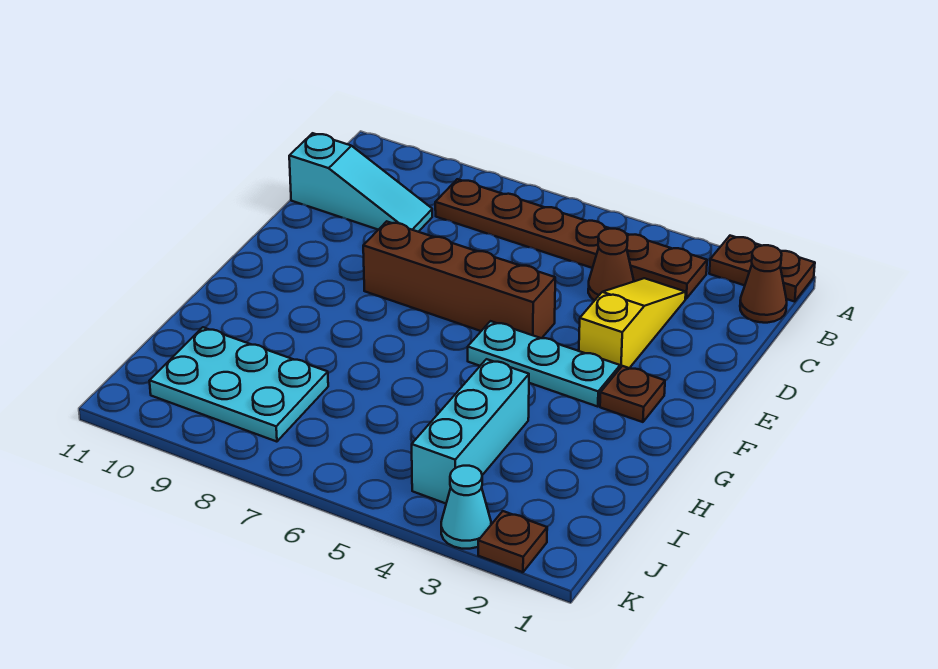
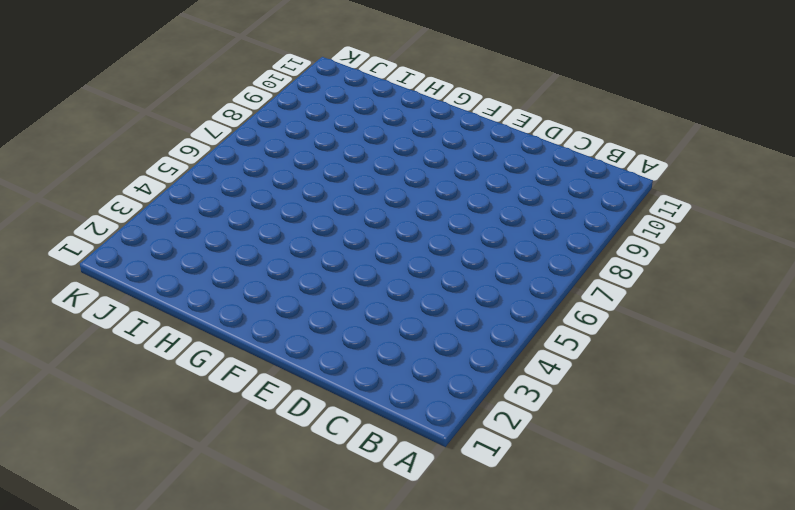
none -> brown 1x2 plate [709,236,815,302]
none -> brown 1x1 cone [740,245,787,323]
none -> brown 1x6 plate [435,179,707,299]

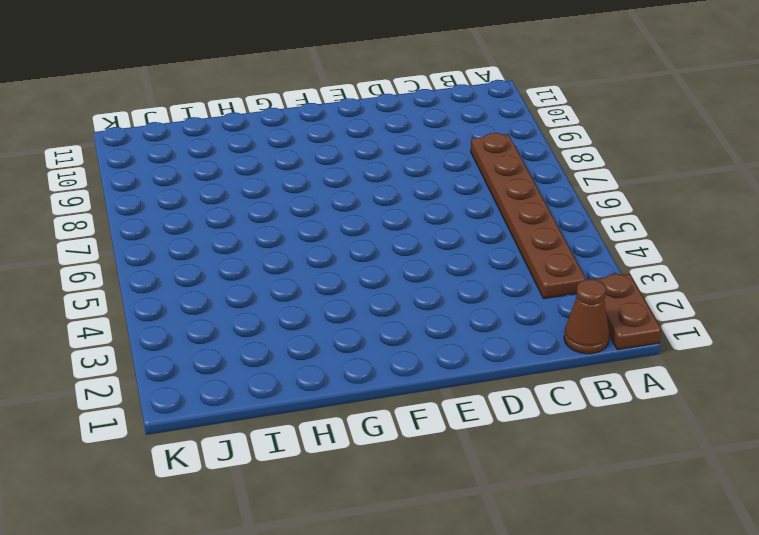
none -> yellow 1x3 slope [579,278,686,368]
none -> brown 1x1 cone [588,229,634,301]
none -> cyan 1x3 slope [289,133,432,232]

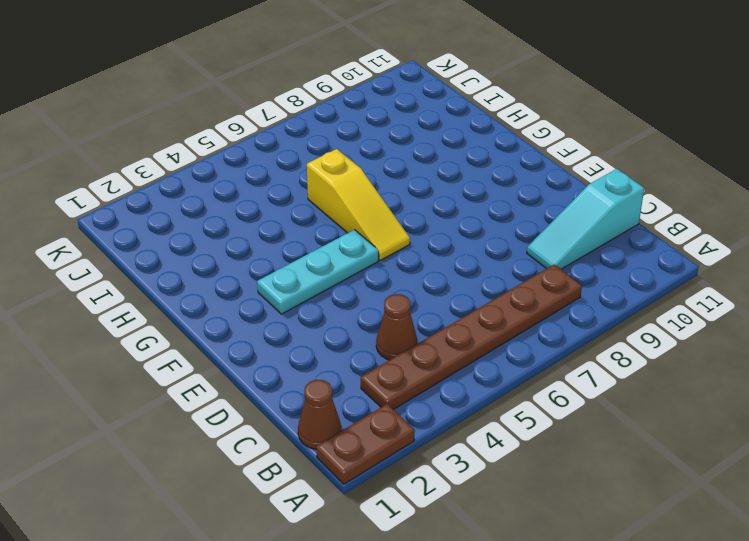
yellow 1x3 slope [307,149,410,261] -> yellow 1x3 slope moved to [579,278,686,368]
none -> brown 1x4 brick [363,221,555,338]
none -> brown 1x1 plate [600,366,665,422]
none -> cyan 1x3 brick [412,359,529,503]

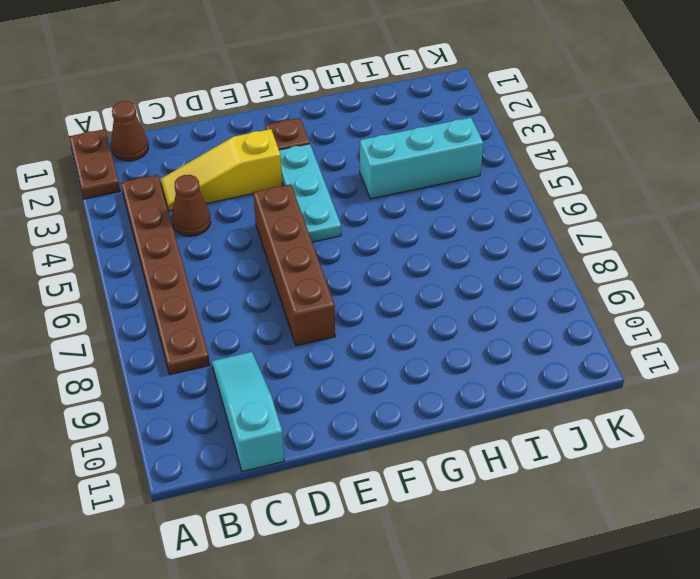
none -> cyan 2x3 plate [150,327,328,442]
none -> brown 1x1 plate [478,511,547,572]
none -> cyan 1x1 cone [441,466,491,549]

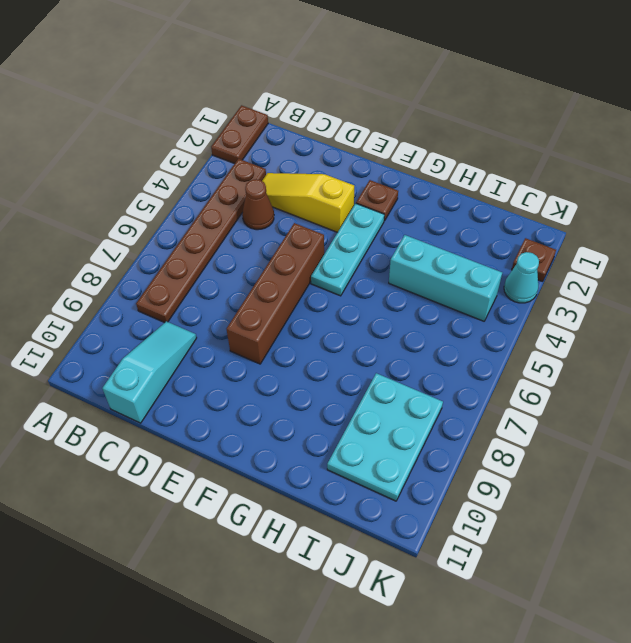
none -> brown 1x1 cone [740,245,787,323]

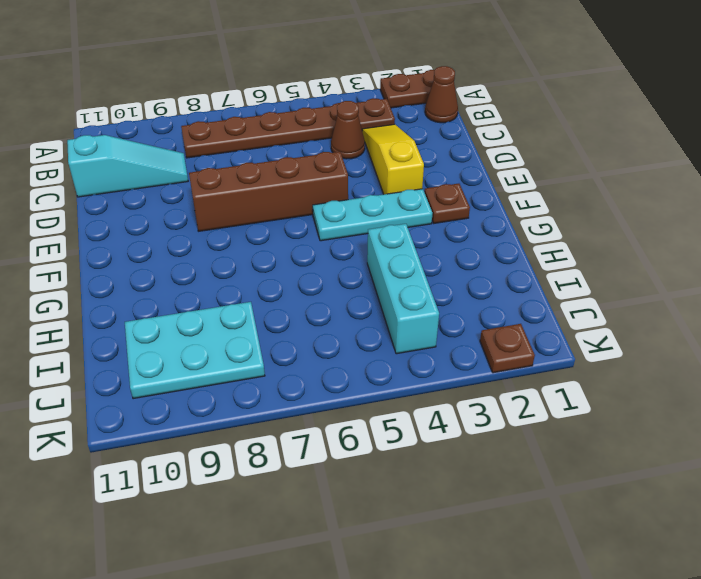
none -> cyan 1x1 cone [441,466,491,549]

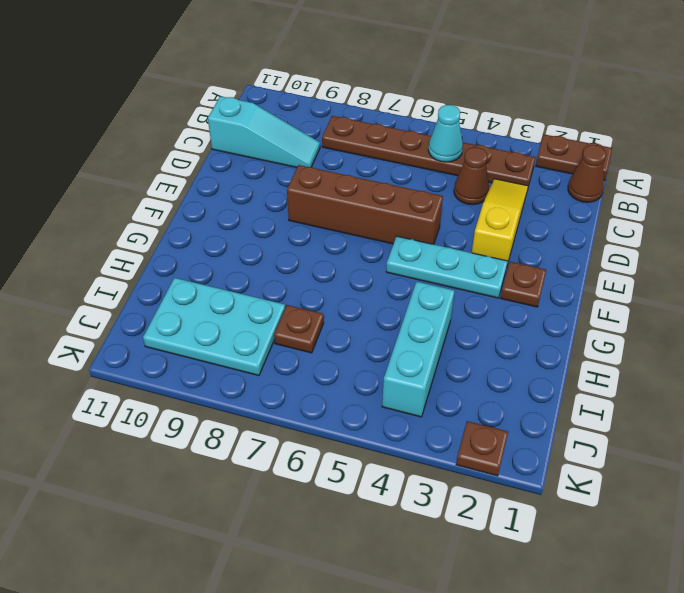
cyan 1x1 cone [428,105,463,162] -> cyan 1x1 cone moved to [441,466,491,549]
brown 1x1 plate [274,305,324,353] -> none

